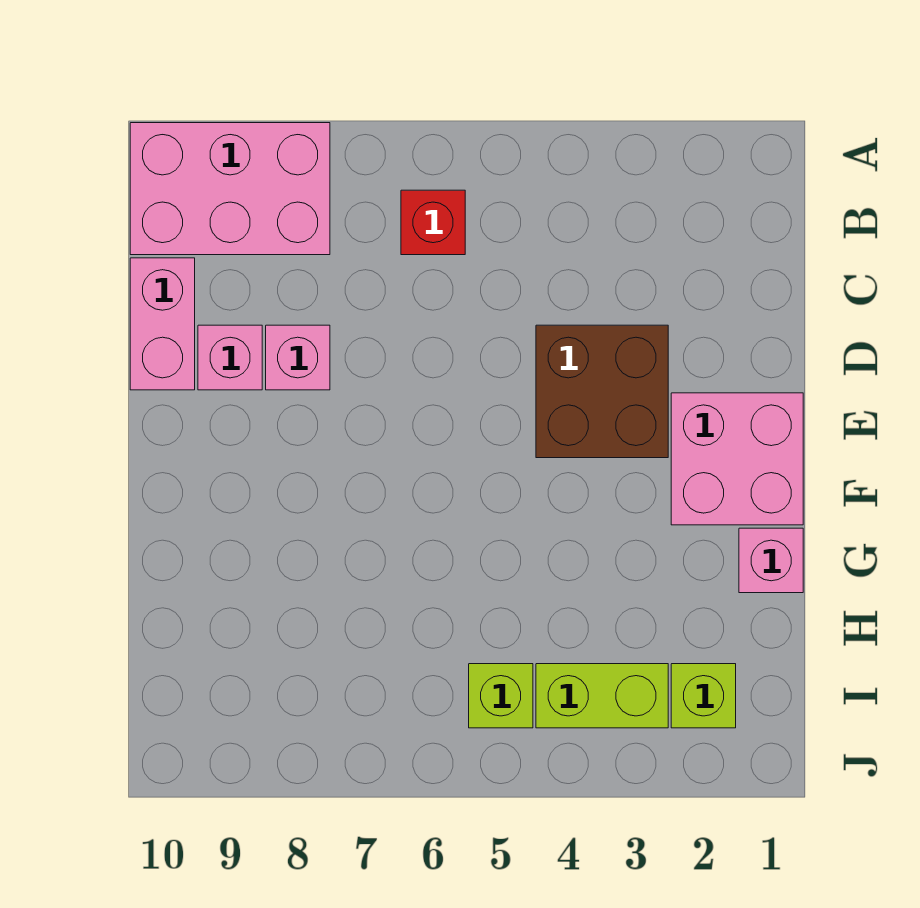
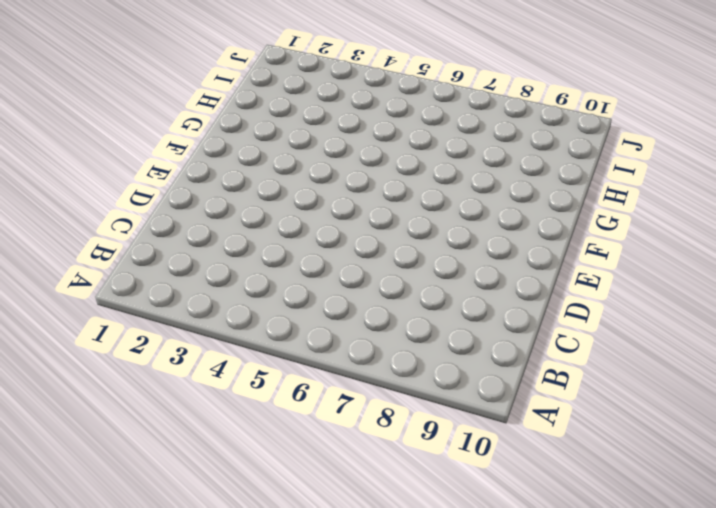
none -> pink 2x3 brick [130,123,330,255]
none -> red 1x1 brick [401,190,465,255]

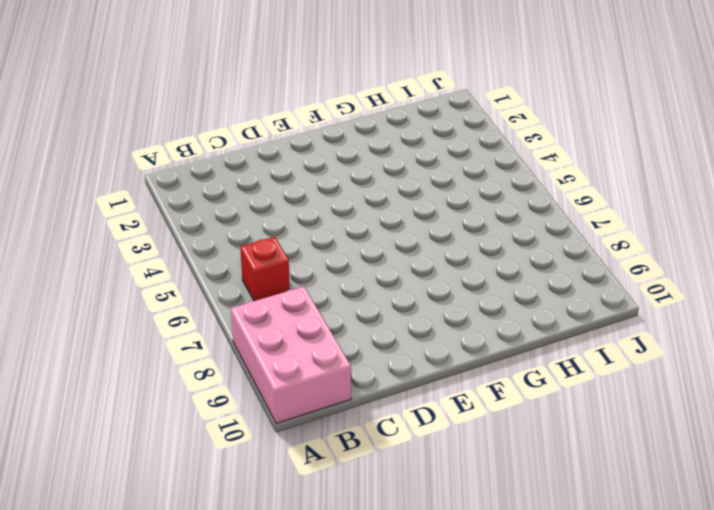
none -> pink 1x2 brick [130,258,195,390]
none -> brown 2x2 brick [536,325,668,458]

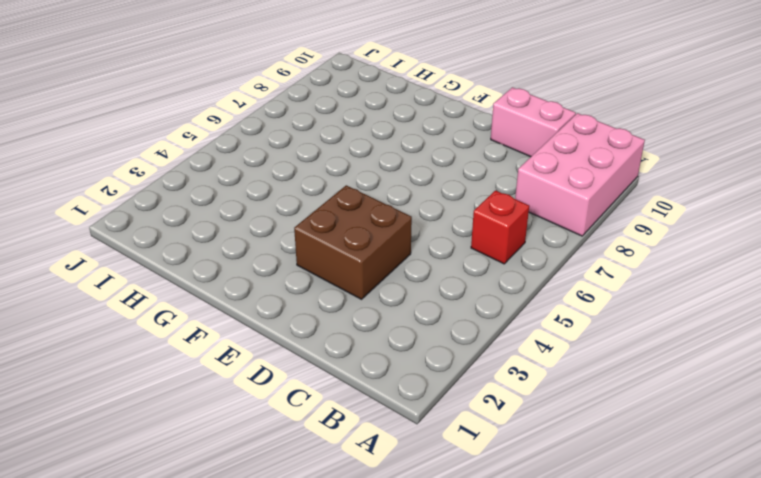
none -> pink 1x1 brick [266,325,330,390]
none -> pink 1x1 brick [198,325,262,390]

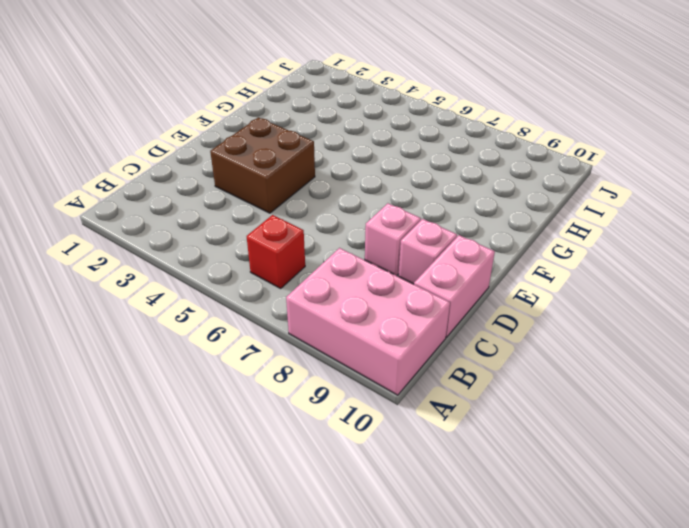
none -> pink 2x2 brick [671,393,803,525]
none -> pink 1x1 brick [739,528,803,593]

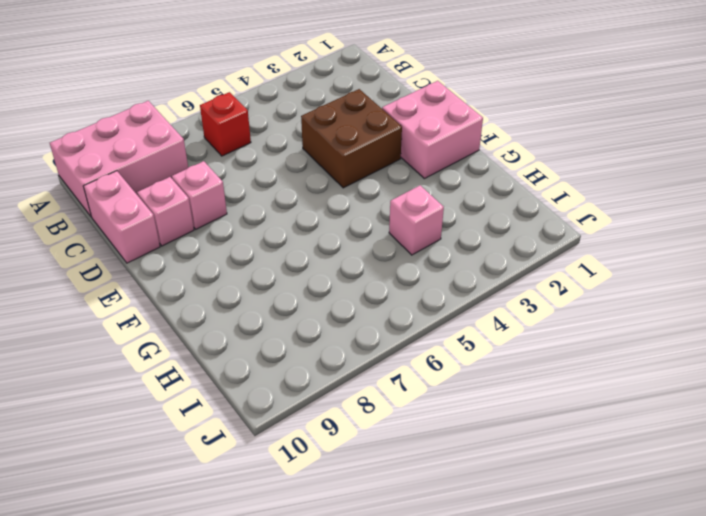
pink 1x1 brick [389,185,444,255] -> pink 1x1 brick moved to [739,528,803,593]
none -> lime 1x1 brick [671,664,736,728]
none -> lime 1x2 brick [536,664,668,728]

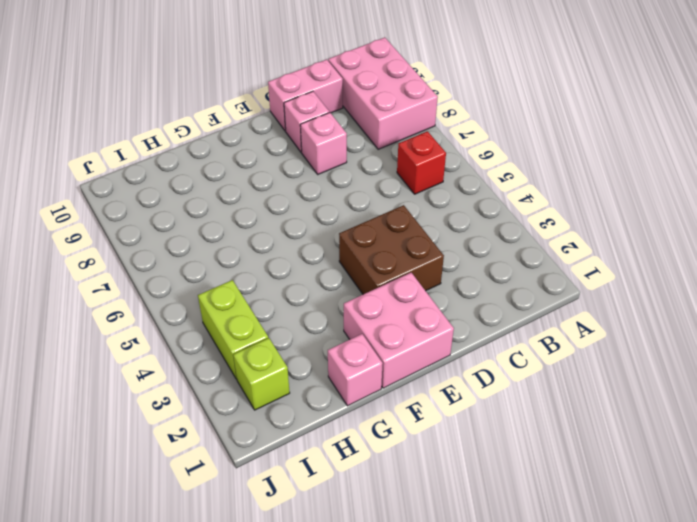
none -> lime 1x1 brick [469,664,533,728]

